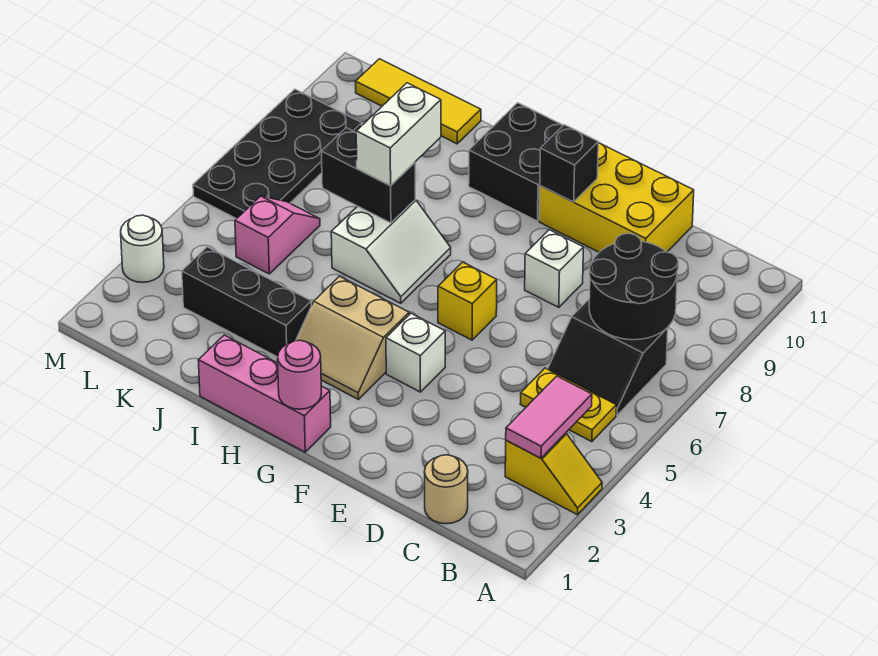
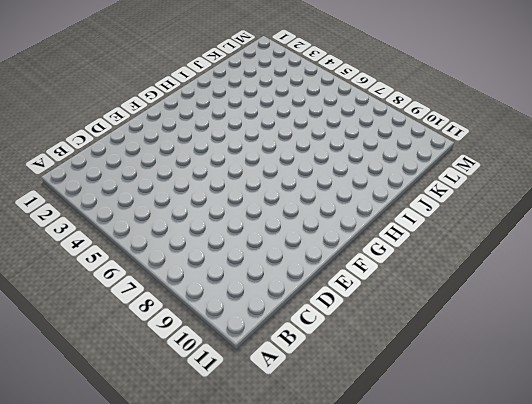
none -> yellow 1x2 slope [505,433,602,515]
none -> yellow 1x2 plate [520,368,616,442]
none -> black 2x2 slope [548,300,668,415]

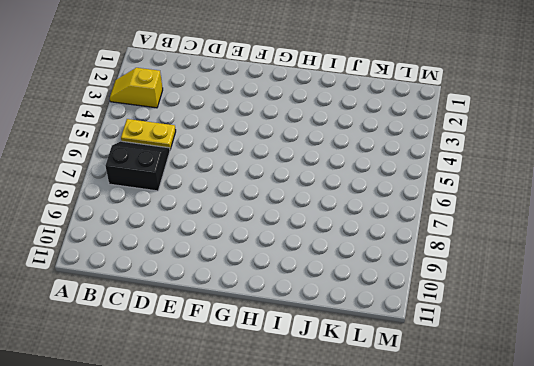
none -> tan 1x1 round brick [424,455,468,524]
none -> yellow 2x3 brick [539,143,694,252]
none -> white 1x1 brick [525,230,583,307]

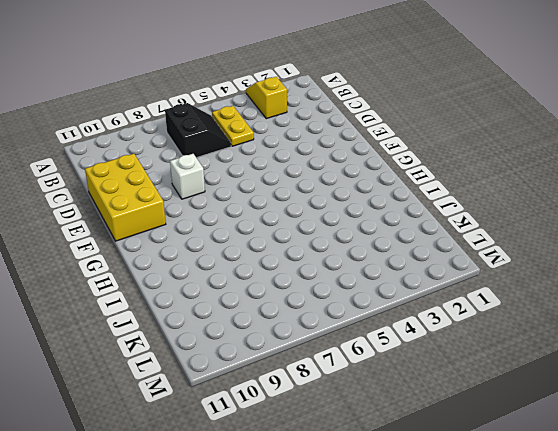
none -> tan 1x1 round brick [424,455,468,524]
none -> white 1x1 brick [386,313,445,392]
none -> yellow 1x1 brick [438,262,497,340]

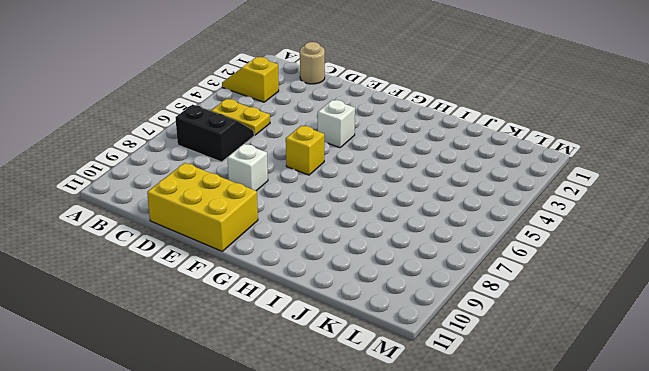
none -> pink 1x3 brick [198,335,331,452]
none -> tan 2x2 slope [296,276,409,399]
none -> black 2x2 brick [469,103,563,221]

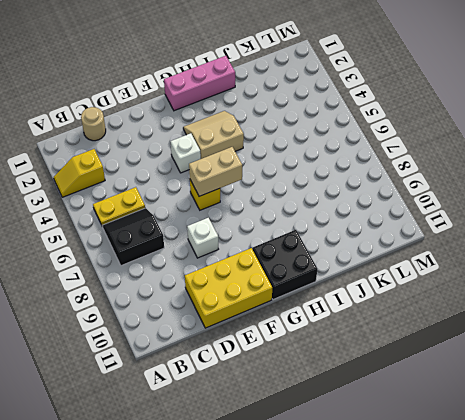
tan 1x2 brick [189,147,242,196] -> none
none -> white 2x2 slope [331,200,451,303]
none -> black 1x3 brick [182,247,311,357]
none -> yellow 1x3 tile [355,59,481,144]

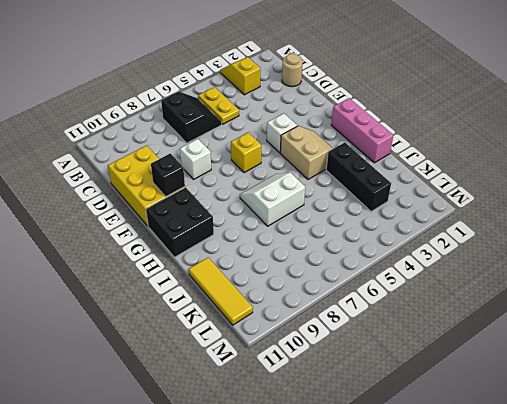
none -> pink 1x2 slope [235,196,320,274]
none -> black 2x4 plate [193,89,362,219]
none -> white 1x1 round brick [121,215,164,282]

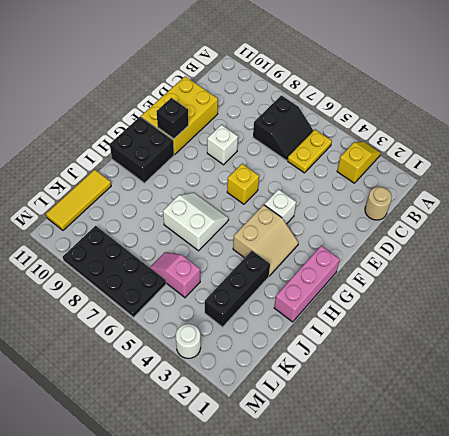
none -> pink 1x2 tile [506,376,592,458]
none -> black 2x2 round brick [589,233,678,340]
none -> pink 1x1 round brick [278,340,321,409]

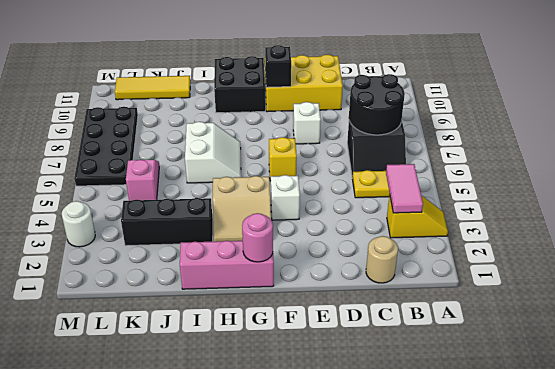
none -> black 1x2 brick [322,128,415,223]
none -> white 1x2 brick [356,83,441,185]

